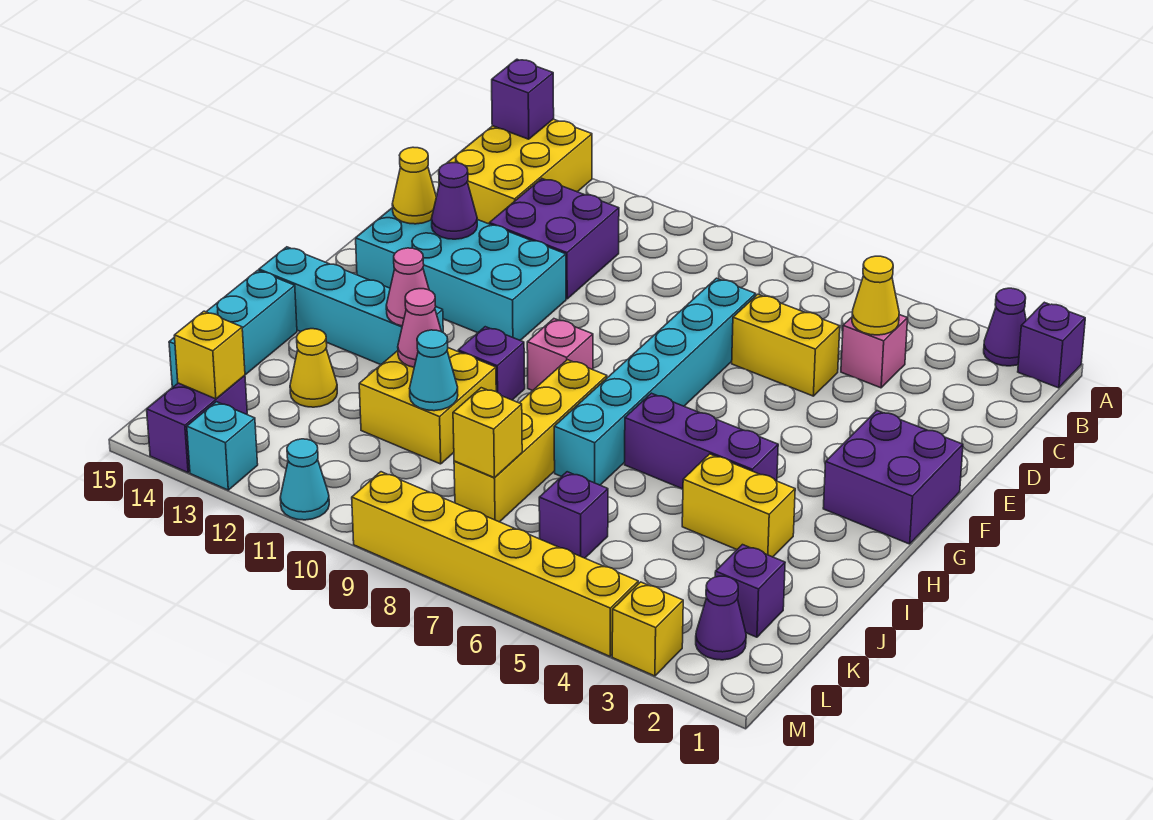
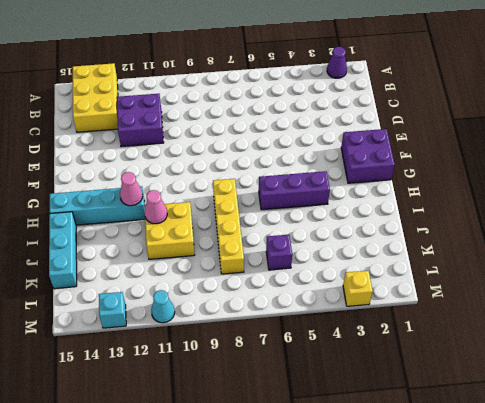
none -> purple 1x1 brick [1018,302,1085,388]
none -> pink 1x1 brick [841,315,908,388]
none -> yellow 1x2 brick [732,294,840,396]
none -> cyan 1x6 brick [554,278,756,485]

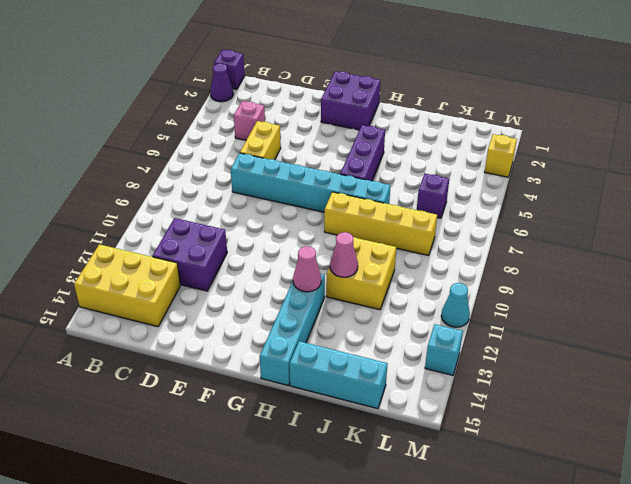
none -> cyan 2x4 brick [356,208,566,340]
none -> pink 1x1 brick [527,319,593,391]
none -> purple 1x1 brick [458,327,525,400]
none -> yellow 1x2 brick [682,454,795,557]

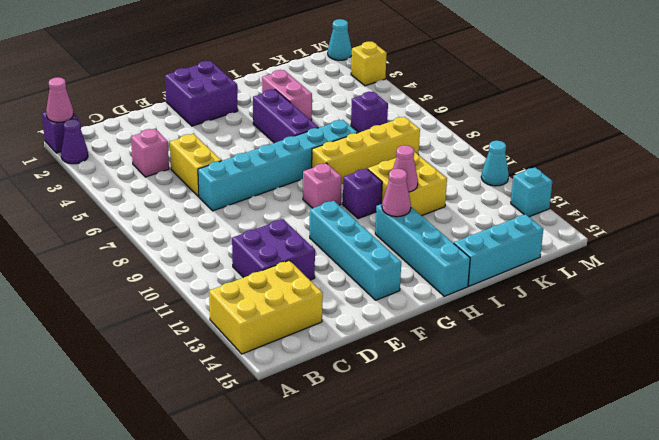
pink 1x1 cone [46,77,73,122] -> none
cyan 1x4 brick [310,201,401,300] -> cyan 2x4 brick [356,208,566,340]
pink 1x2 brick [262,70,312,121] -> yellow 1x2 brick [682,454,795,557]
cyan 1x1 cone [328,19,352,60] -> cyan 1x1 cone moved to [410,330,458,411]
none -> yellow 1x1 cone [290,329,337,407]
none -> purple 1x1 brick [715,545,785,637]
none -> purple 1x1 cone [696,576,746,660]
none -> purple 1x2 brick [147,375,247,473]

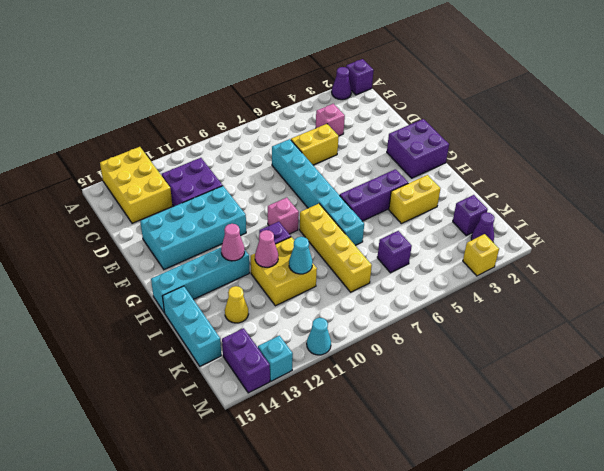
none -> yellow 1x6 brick [352,472,638,656]
none -> purple 1x1 brick [492,59,554,139]
none -> yellow 1x1 cone [852,256,899,335]
none -> purple 1x1 cone [431,163,477,239]

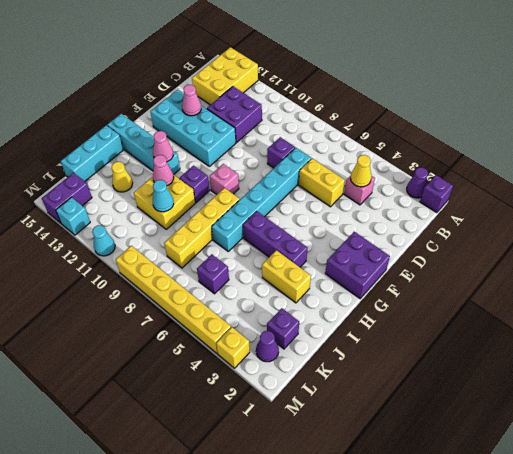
purple 1x1 brick [267,137,295,168] -> purple 1x1 brick moved to [492,59,554,139]
pink 1x1 cone [182,85,201,116] -> purple 1x1 cone [431,163,477,239]
none -> yellow 1x1 cone [392,147,436,224]
none -> yellow 1x1 brick [453,388,522,477]
none -> yellow 1x1 brick [174,311,245,399]

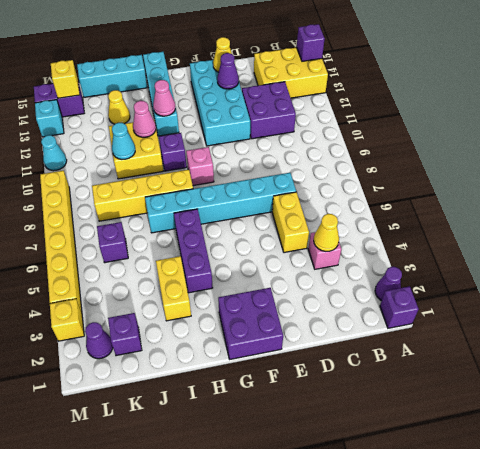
none -> yellow 1x1 brick [453,388,522,477]

